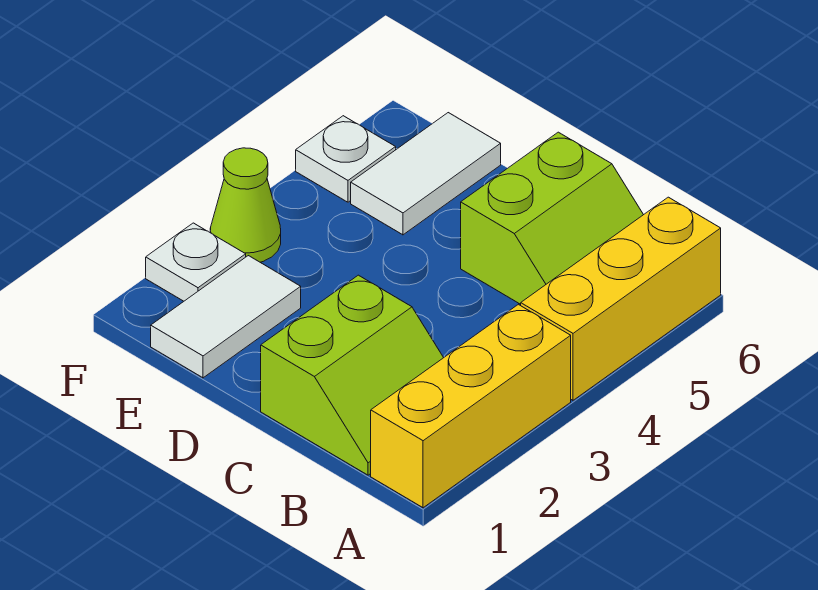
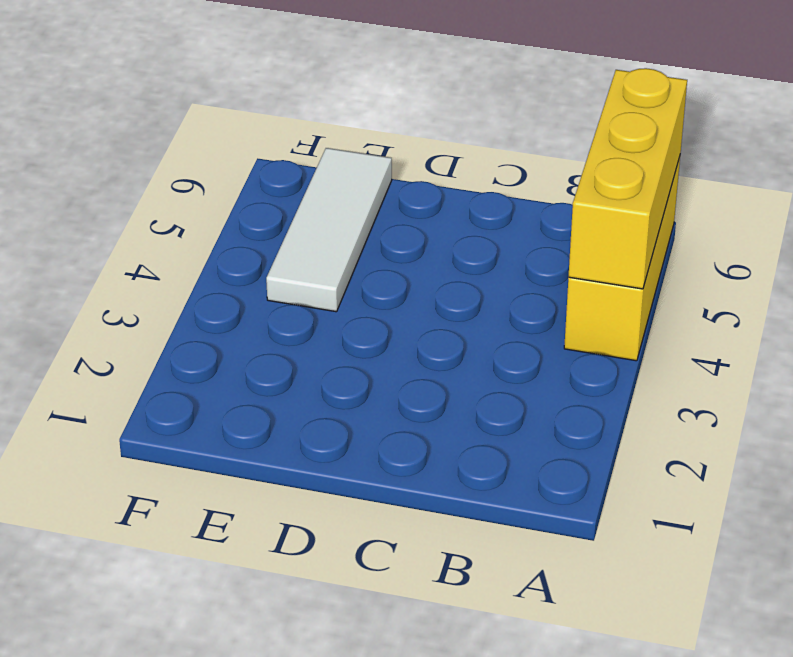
yellow 1x3 brick [569,68,687,289] -> yellow 1x3 brick moved to [371,304,571,508]
white 1x3 tile [266,148,392,312] -> white 1x2 tile [351,113,501,235]
none -> lime 2x2 slope [261,275,443,475]
none -> lime 2x2 slope [461,132,643,304]

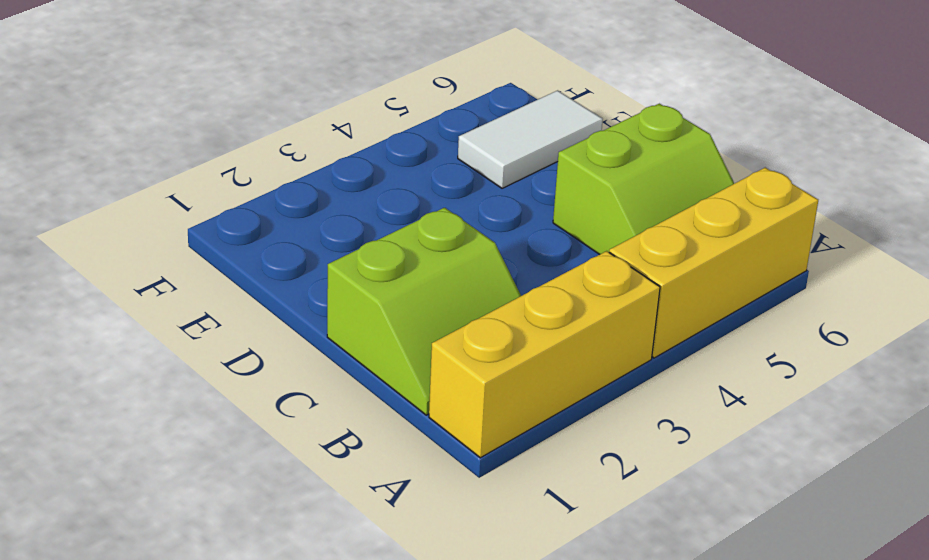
none -> white 1x2 tile [151,256,301,378]
none -> white 1x1 plate [146,223,246,301]

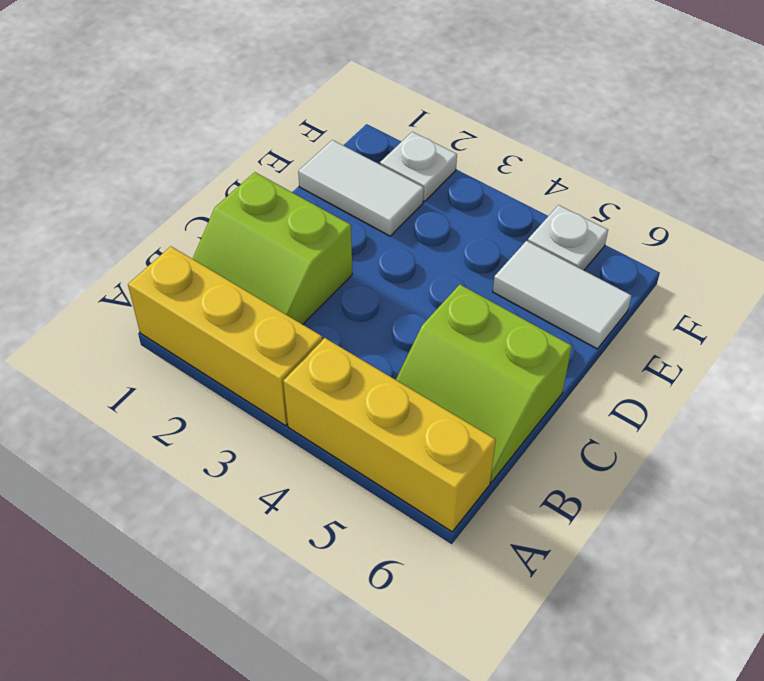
none -> lime 1x1 cone [210,148,281,262]

